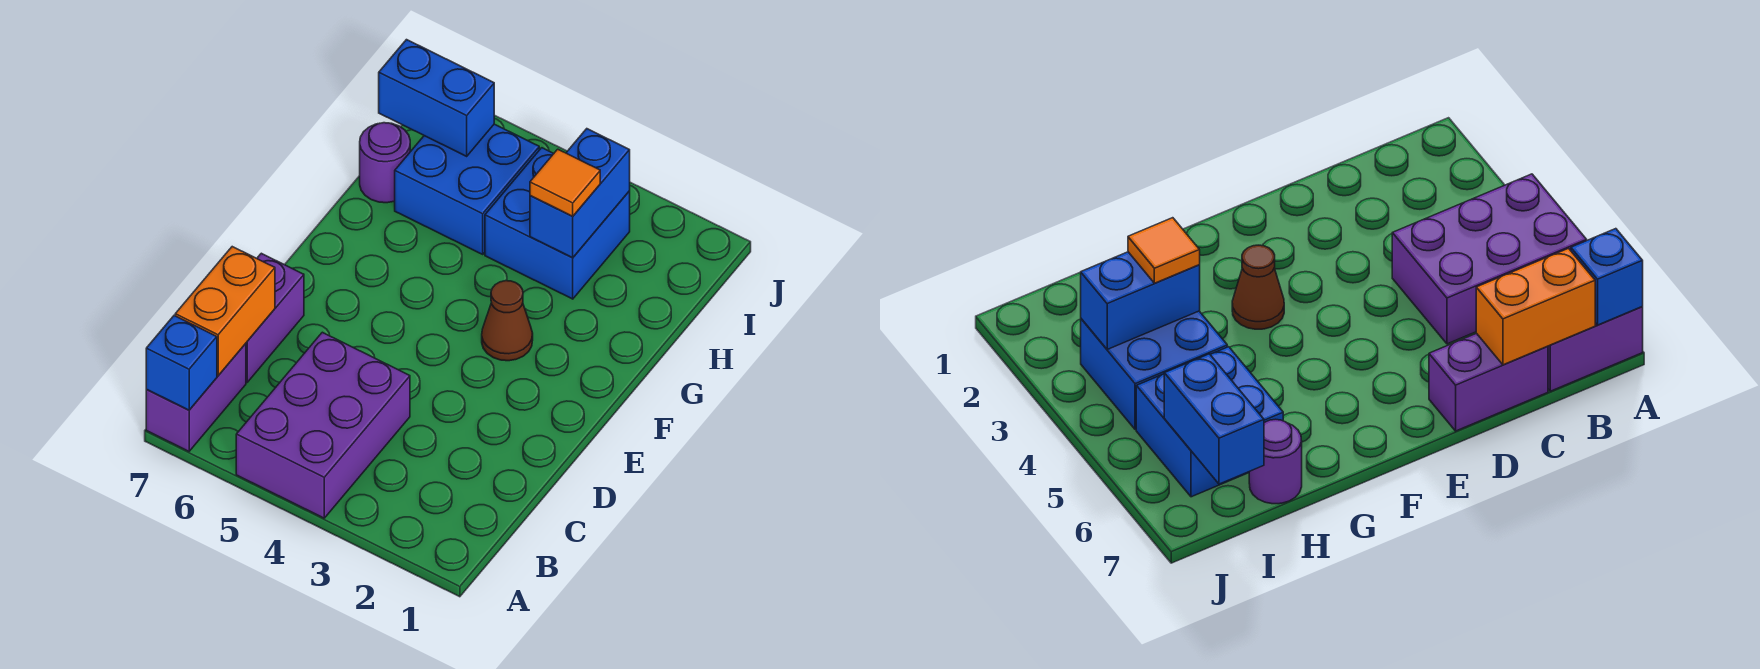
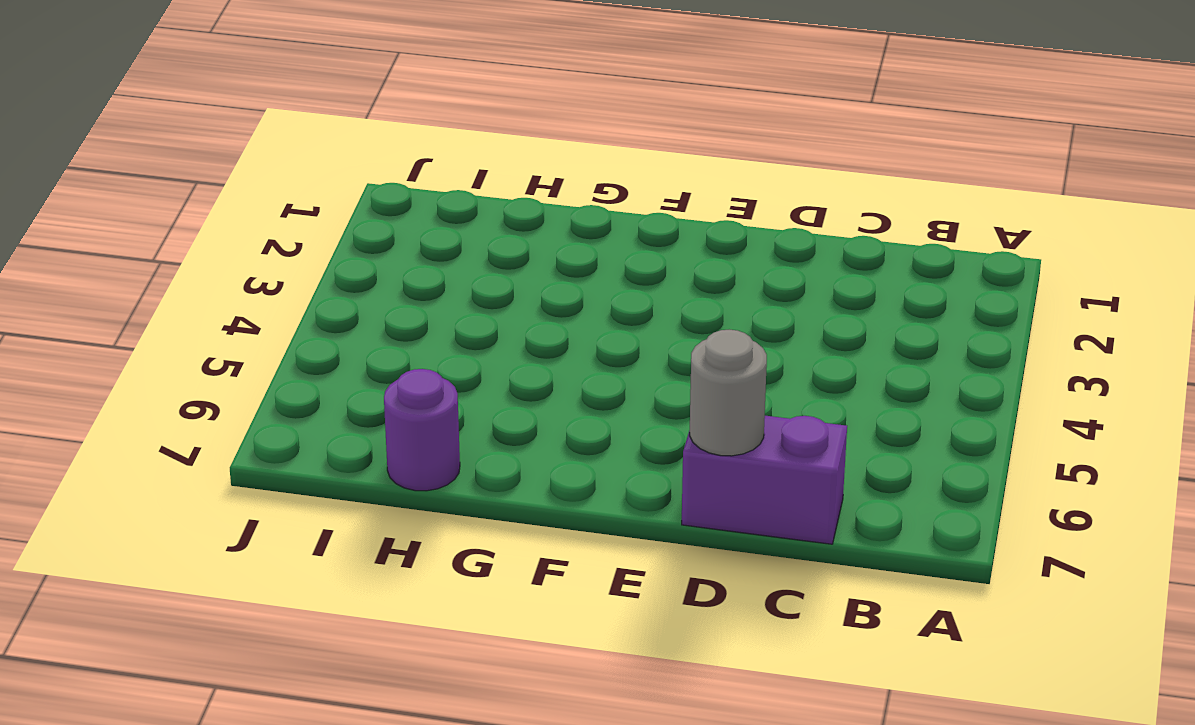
grey 1x1 round brick [690,330,767,456] -> none
none -> purple 2x3 brick [236,332,410,518]
none -> purple 1x2 brick [146,344,246,451]
none -> brown 1x1 cone [482,281,533,361]

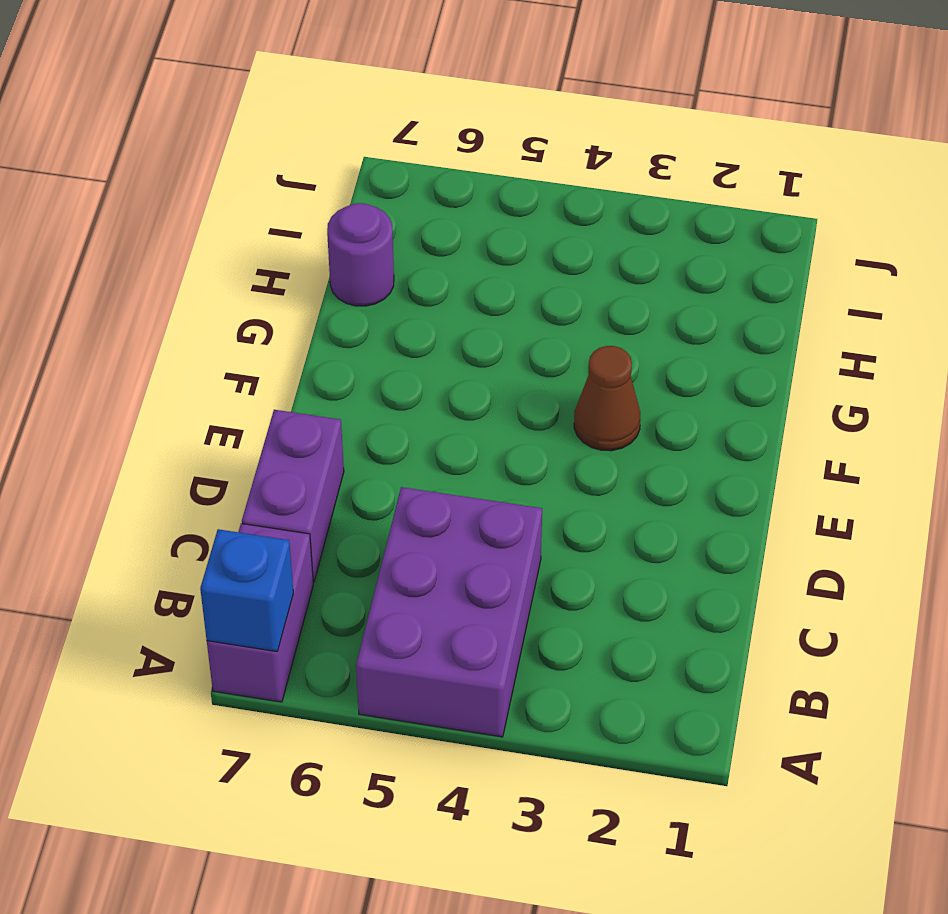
none -> blue 2x2 brick [485,148,630,299]
none -> blue 2x2 brick [395,124,539,254]
none -> orange 1x2 brick [175,247,275,375]

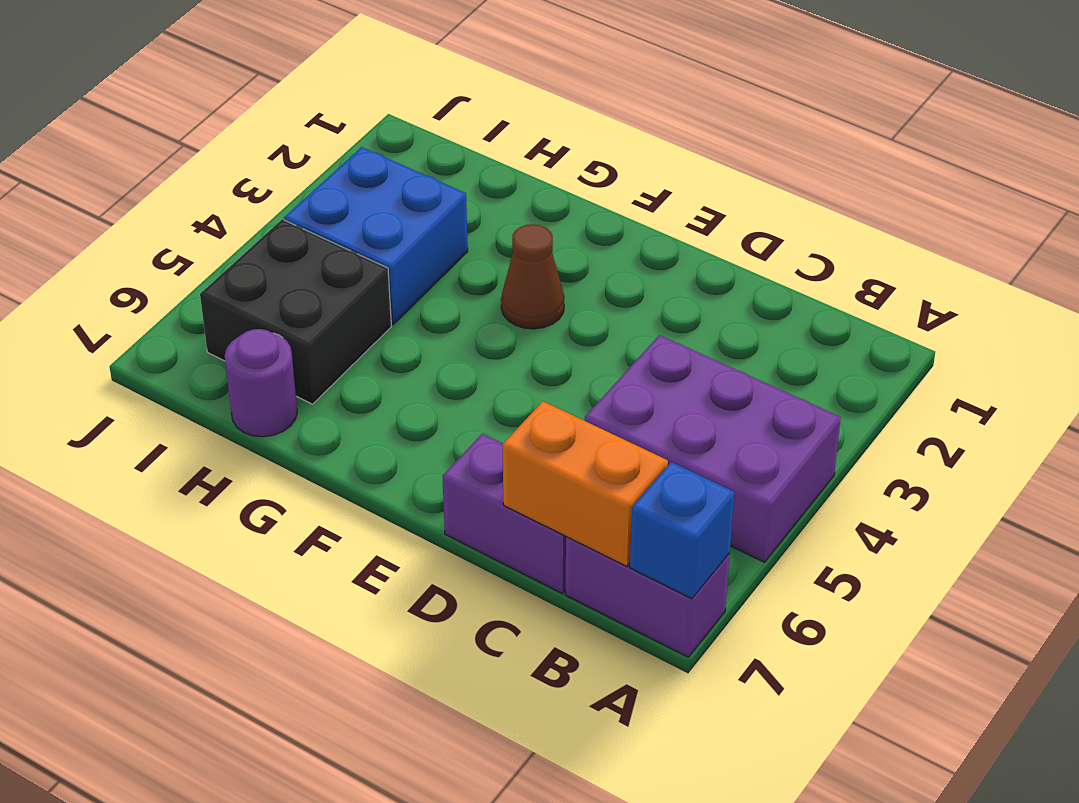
black 2x2 brick [200,219,391,404] -> blue 2x2 brick [395,124,539,254]
none -> blue 1x2 brick [530,129,630,258]
none -> blue 1x2 brick [379,40,494,156]
none -> orange 1x1 tile [530,149,600,216]

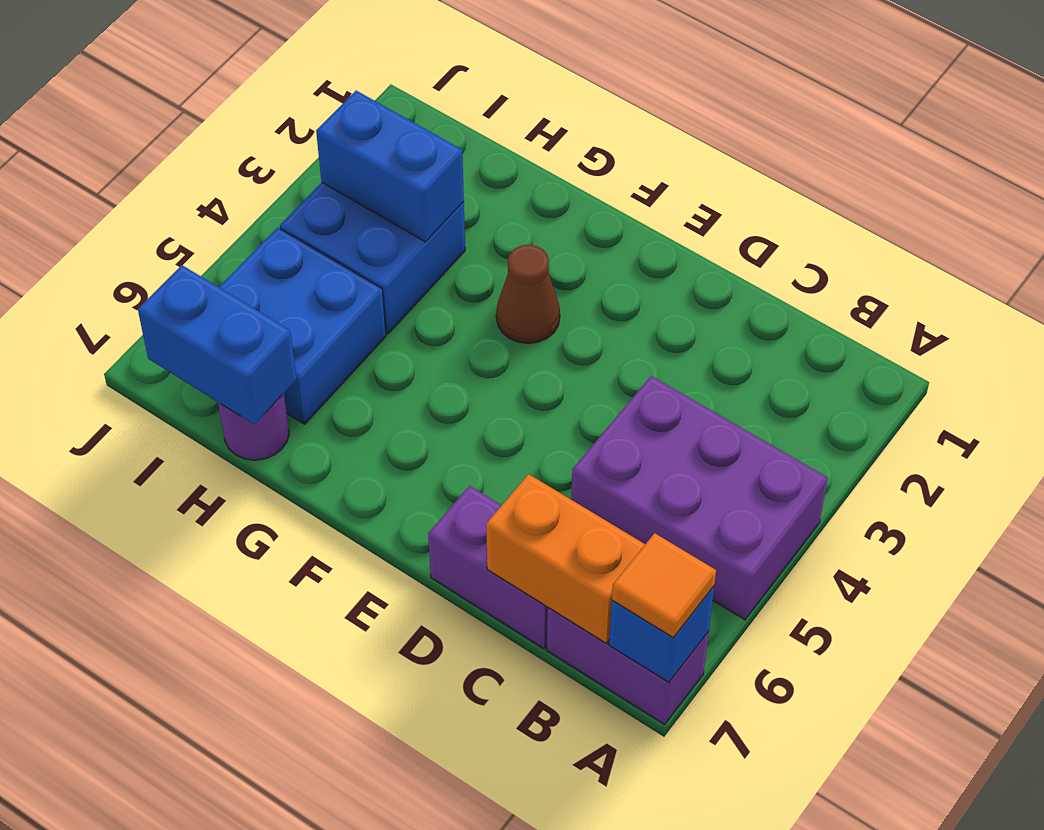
orange 1x1 tile [612,533,716,638] -> orange 1x1 tile moved to [530,149,600,216]
blue 1x2 brick [138,265,297,424] -> blue 1x2 brick turned to [379,40,494,156]

